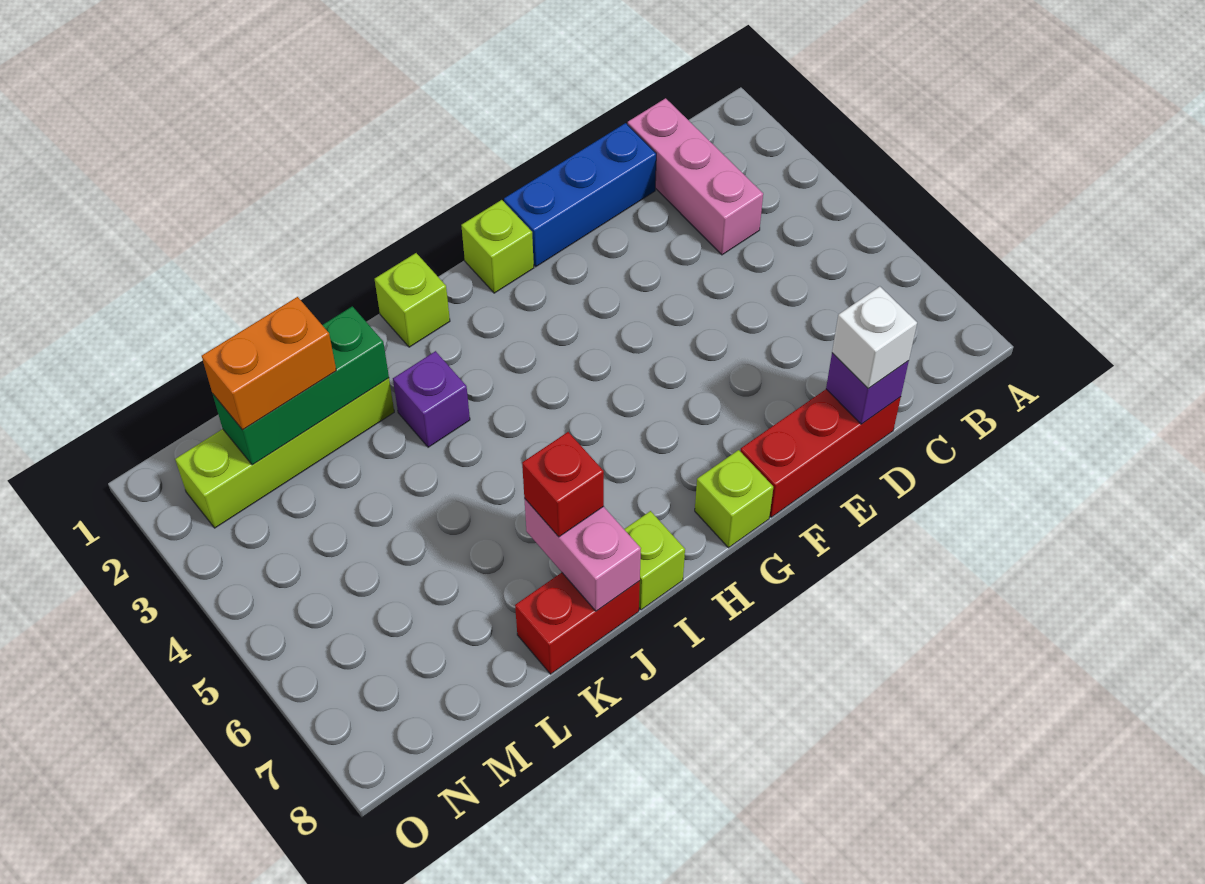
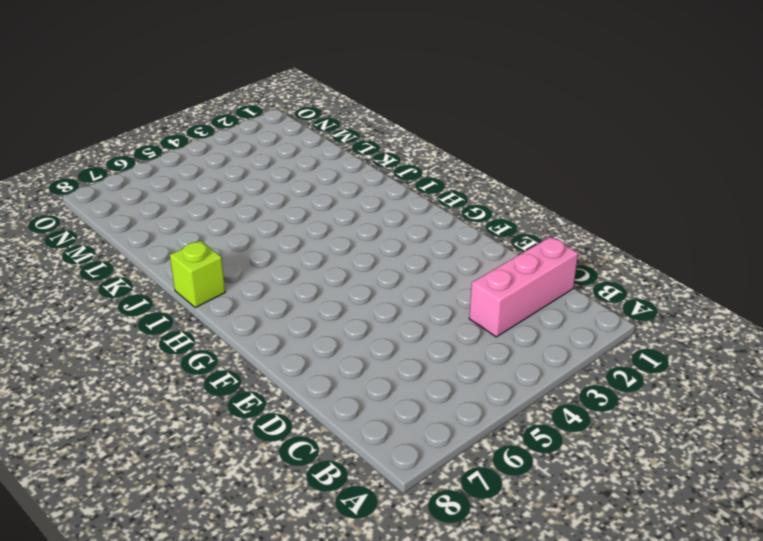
none -> blue 1x3 brick [504,123,656,267]
none -> red 1x3 brick [740,389,901,517]
none -> lime 1x1 brick [461,200,534,293]

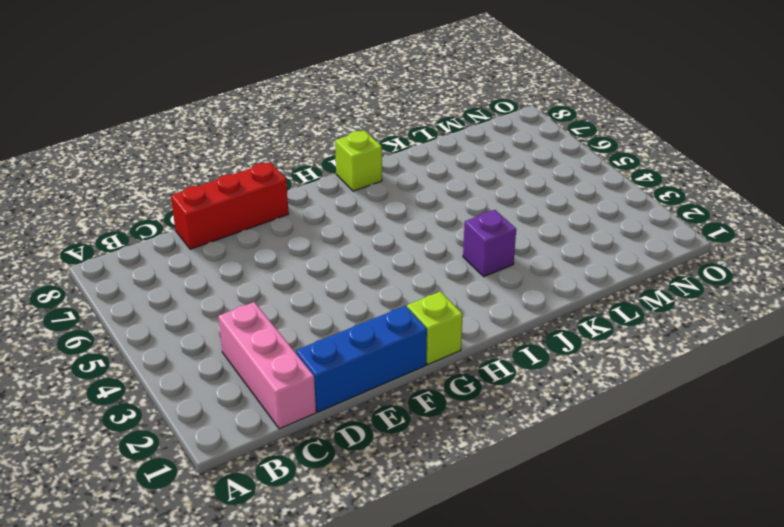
none -> lime 1x1 brick [695,450,773,548]
none -> lime 1x1 brick [375,253,450,347]
none -> red 1x2 brick [515,573,640,674]

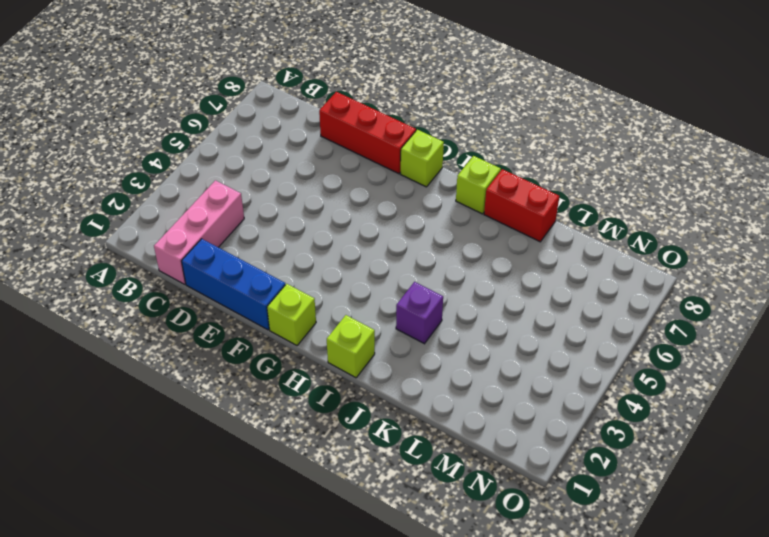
none -> lime 1x4 brick [175,378,394,528]
none -> purple 1x1 brick [826,353,909,424]
none -> pink 1x2 brick [524,498,641,611]

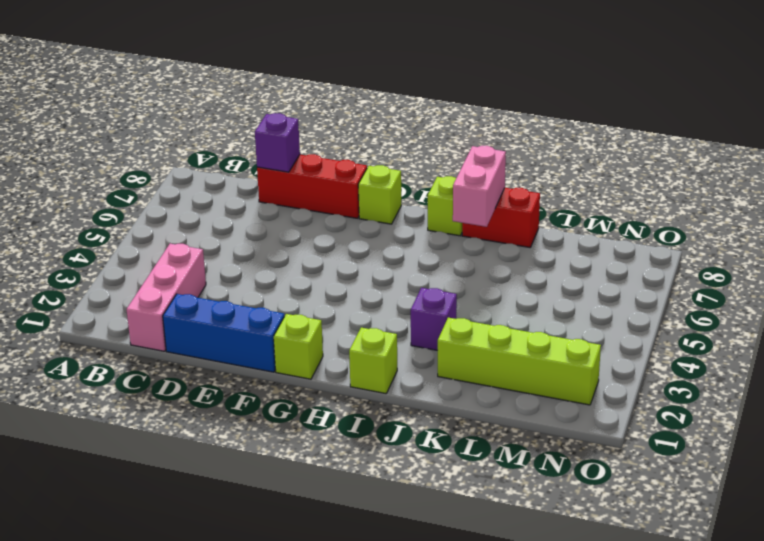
none -> green 1x3 brick [213,306,389,465]
none -> white 1x1 brick [832,286,917,389]
none -> red 1x1 brick [522,432,604,537]

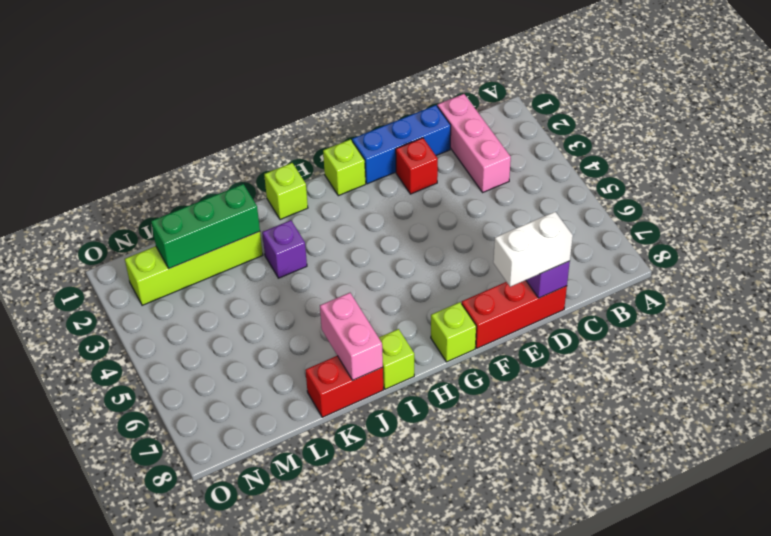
white 1x2 brick [493,212,573,287] -> white 1x1 brick [832,286,917,389]
red 1x1 brick [396,138,438,194] -> red 1x1 brick moved to [522,432,604,537]
none -> orange 1x2 brick [202,297,336,430]

